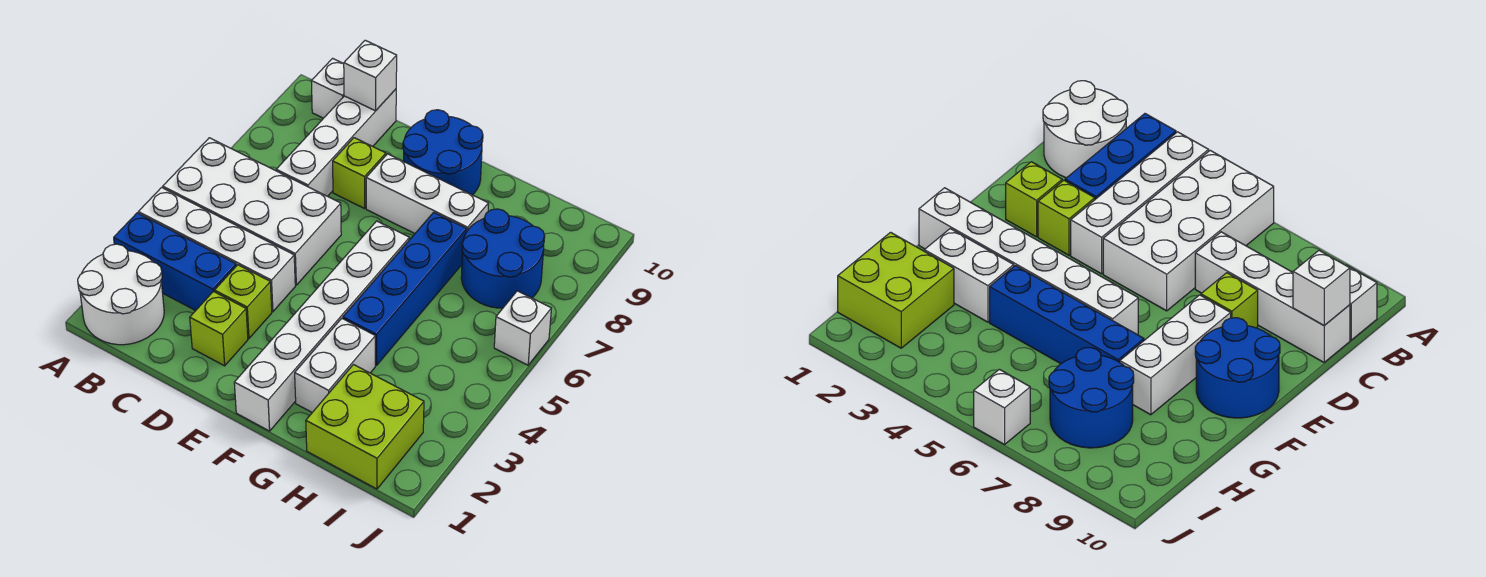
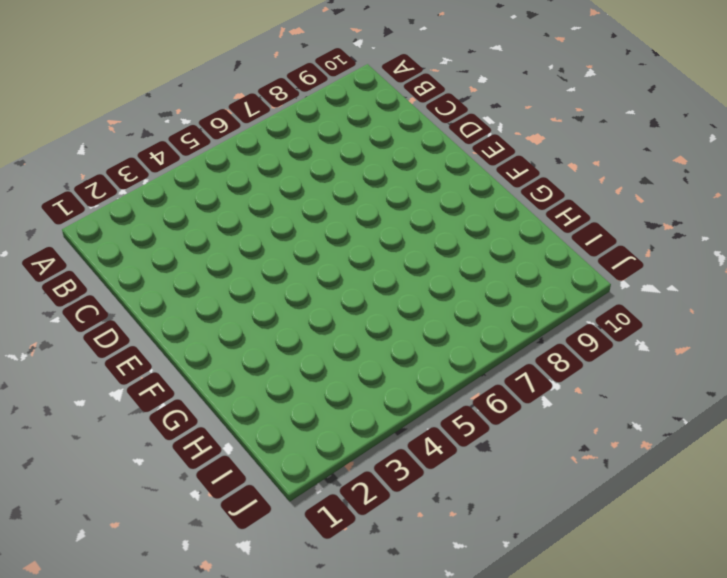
none -> white 2x2 round brick [78,244,164,345]
none -> blue 1x3 brick [114,213,236,311]
none -> white 1x4 brick [138,187,295,312]

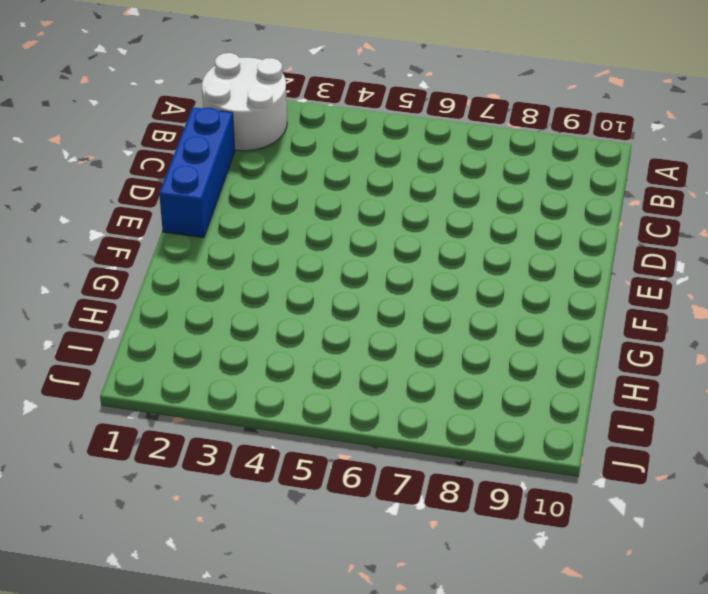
blue 1x3 brick [159,107,235,238] -> blue 1x3 brick moved to [114,213,236,311]
none -> white 1x4 brick [138,187,295,312]
none -> white 2x4 brick [163,138,341,285]
none -> white 1x1 brick [311,58,344,118]

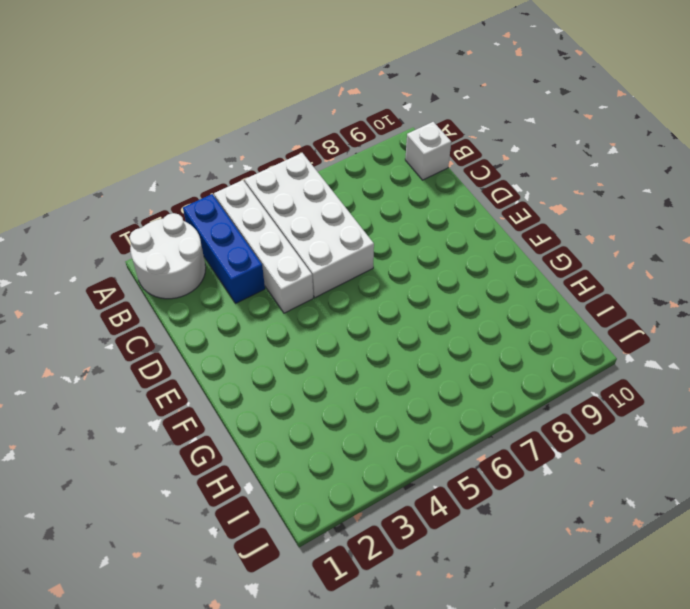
none -> white 1x4 brick [276,89,396,196]
none -> lime 1x1 brick [190,292,248,366]
none -> lime 1x1 brick [215,265,272,338]

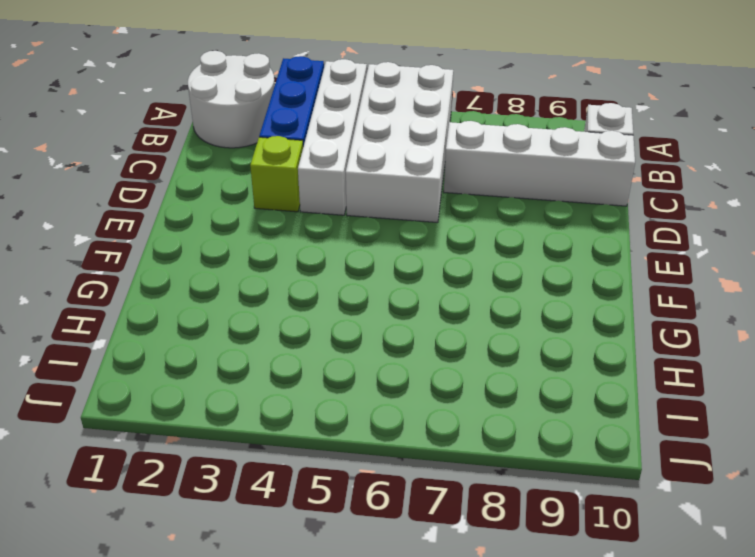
none -> lime 1x1 brick [190,292,248,366]
none -> lime 1x1 brick [333,138,386,208]
none -> white 1x3 brick [366,154,489,233]

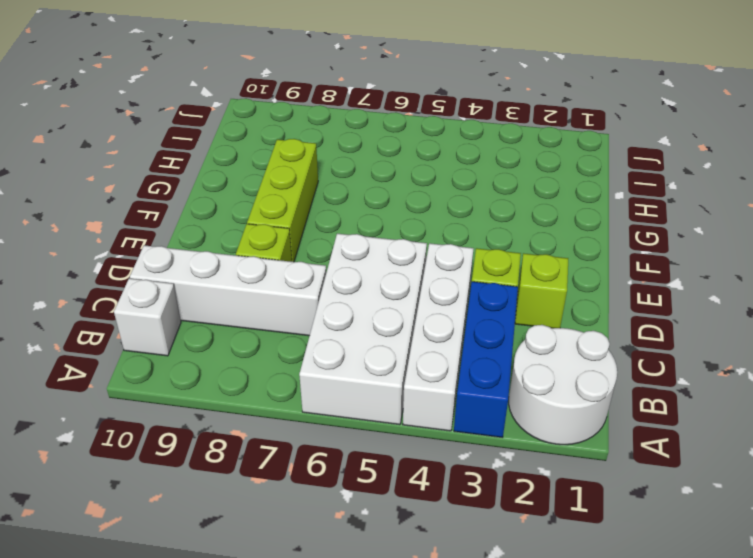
lime 1x3 brick [247,139,318,262] -> white 1x3 brick [366,154,489,233]
none -> blue 2x2 round brick [403,110,483,195]
none -> white 1x6 brick [234,221,409,431]
none -> white 1x2 brick [295,319,375,412]

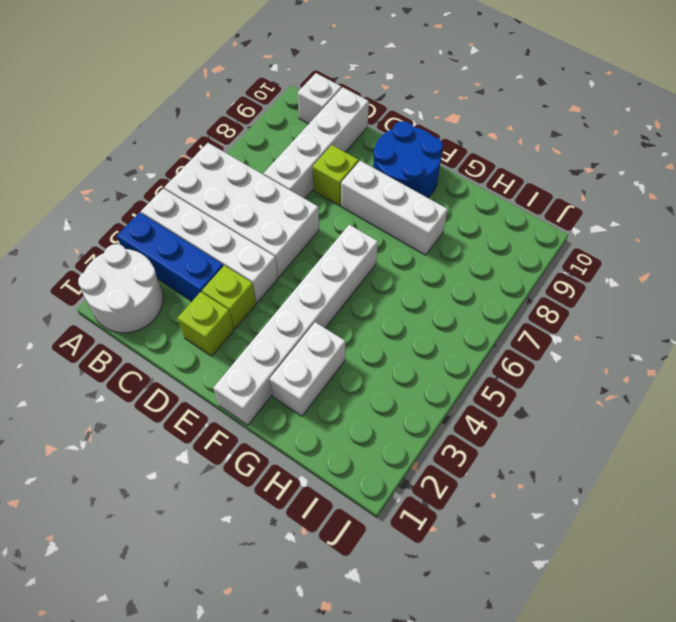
none -> blue 1x4 brick [343,212,467,366]
none -> lime 2x2 brick [306,365,424,489]
none -> blue 2x2 round brick [461,209,545,308]

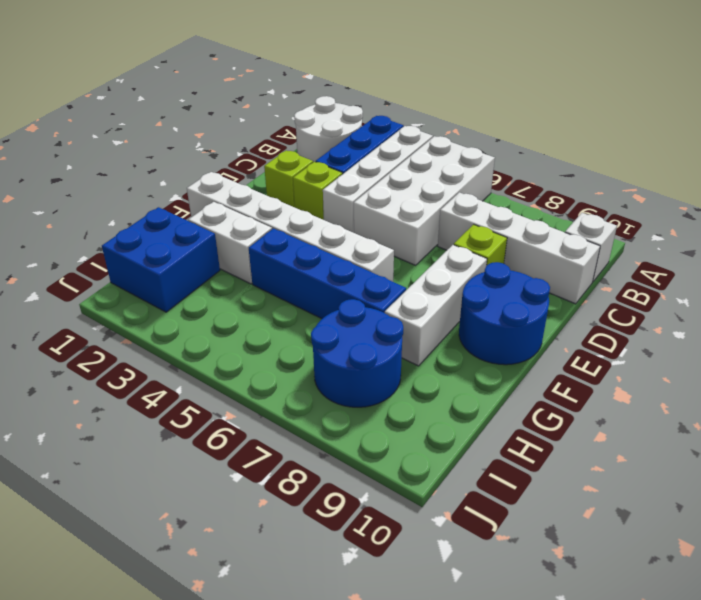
blue 2x2 brick [102,207,220,312] -> lime 2x2 brick [306,365,424,489]
none -> white 1x1 brick [494,291,551,365]
none -> white 1x1 brick [344,40,397,111]

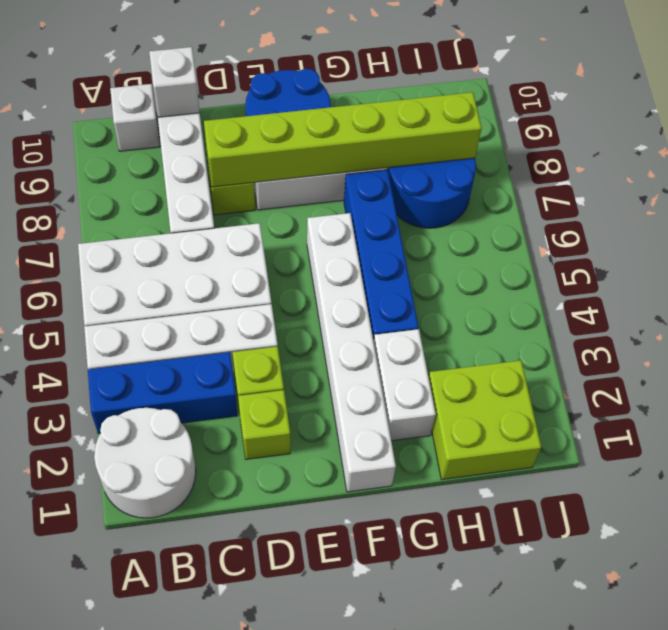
lime 1x6 brick [204,92,482,187] -> none
none -> white 1x1 brick [494,291,551,365]

